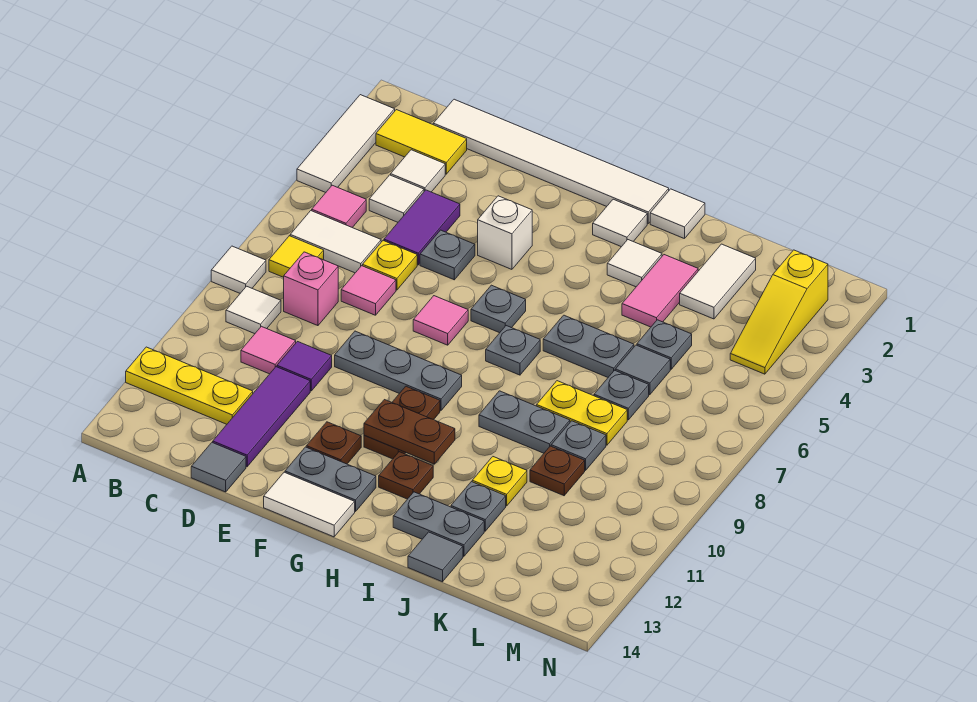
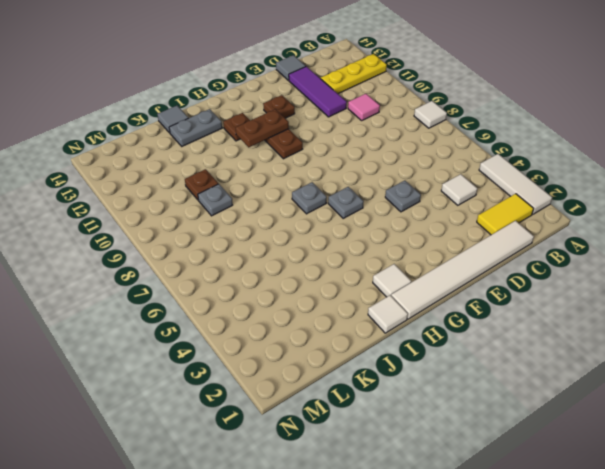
none -> pink 1x1 tile [312,185,366,228]
none -> white 1x2 tile [290,211,381,273]
none -> yellow 1x1 tile [269,236,324,277]
none -> white 1x1 tile [226,286,281,334]

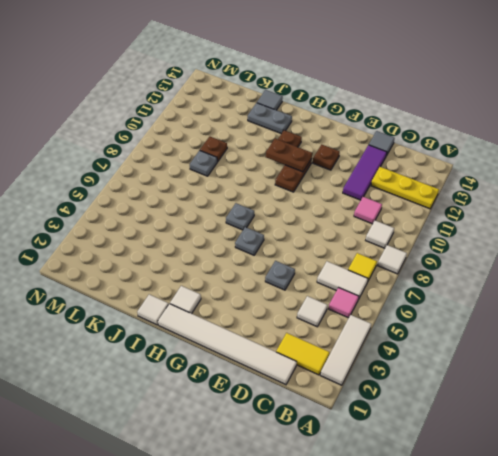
none -> white 1x1 tile [391,150,445,192]
none -> pink 1x1 brick [284,252,338,326]
none -> purple 1x2 tile [384,190,460,265]
none -> yellow 1x1 plate [363,241,417,290]

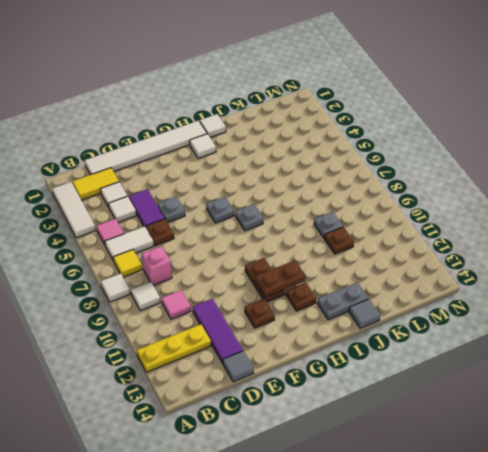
brown 1x1 plate [146,219,174,246] -> yellow 1x1 plate [363,241,417,290]
none -> pink 1x1 tile [341,266,396,315]
none -> purple 1x1 tile [277,342,332,391]
none -> grey 1x3 plate [335,331,462,411]
none -> white 1x1 brick [478,196,532,269]

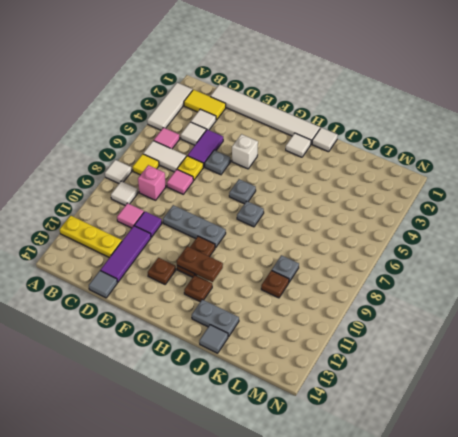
none -> pink 1x1 tile [413,296,468,345]
none -> grey 1x2 plate [285,447,376,512]
none -> white 1x2 tile [264,472,355,537]
none -> white 1x1 tile [607,240,662,287]

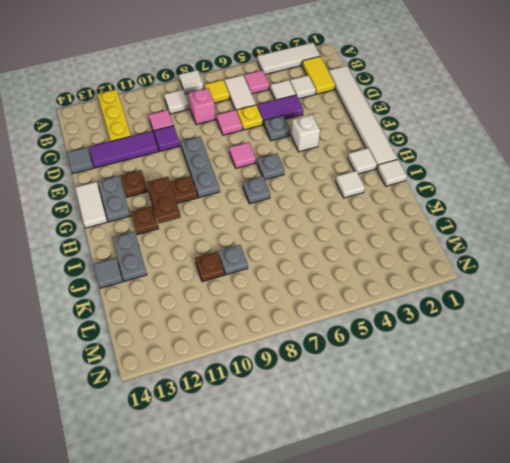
none -> grey 1x2 plate [543,315,634,377]
none -> grey 1x2 plate [479,391,570,453]
none -> pink 1x2 tile [622,255,698,327]
none -> yellow 1x2 plate [537,381,627,445]

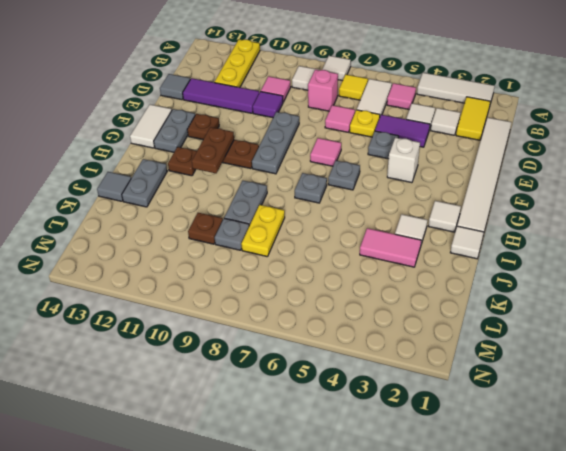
none -> grey 1x2 plate [543,315,634,377]
none -> yellow 1x1 plate [472,457,527,506]
none -> grey 1x1 plate [451,482,506,531]
none -> white 1x2 tile [680,244,756,319]

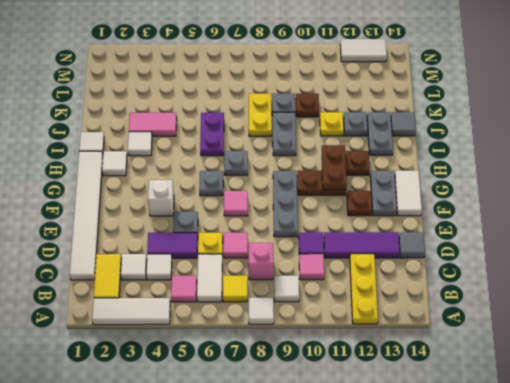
purple 1x2 plate [200,113,224,156] -> grey 1x2 plate [543,315,634,377]
white 1x2 tile [340,39,387,62] -> white 1x2 tile moved to [680,244,756,319]
none -> grey 1x1 plate [637,320,692,369]
none -> grey 1x1 tile [615,345,670,395]
none -> grey 1x1 plate [594,370,649,420]
none -> yellow 1x3 slope [730,250,828,374]

